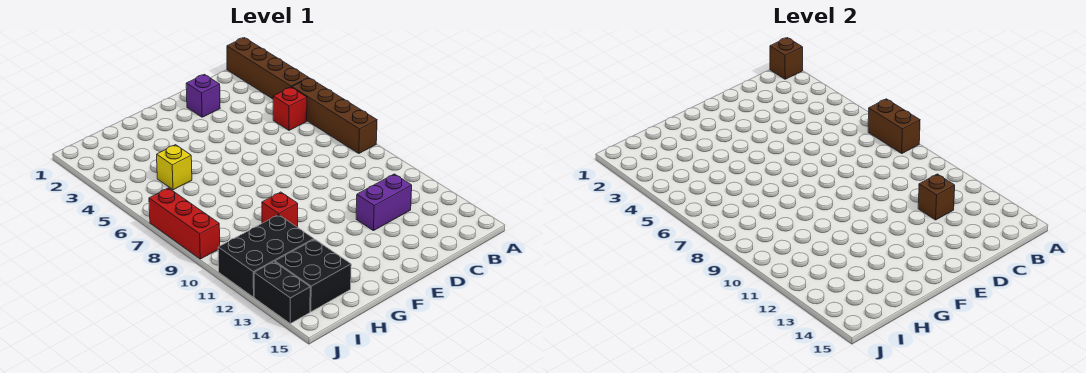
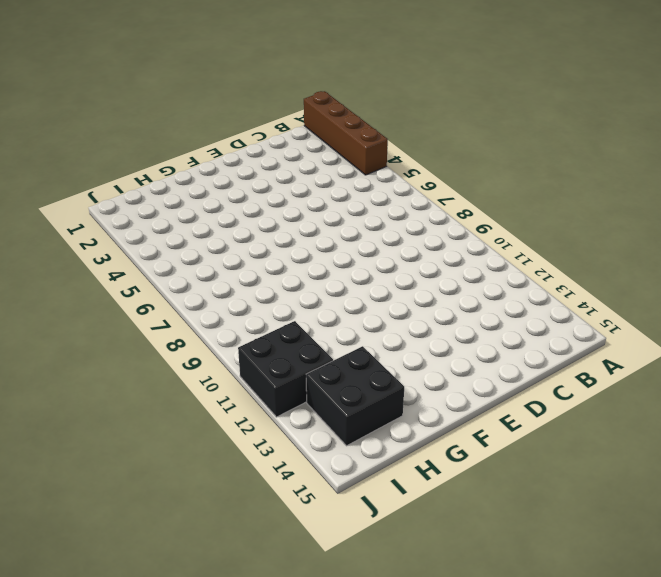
black 2x2 brick [238,321,333,417] -> black 2x3 brick [218,215,314,297]
none -> brown 1x4 brick [292,78,377,154]
none -> red 1x1 brick [273,87,307,130]
none -> purple 1x2 brick [356,174,412,231]

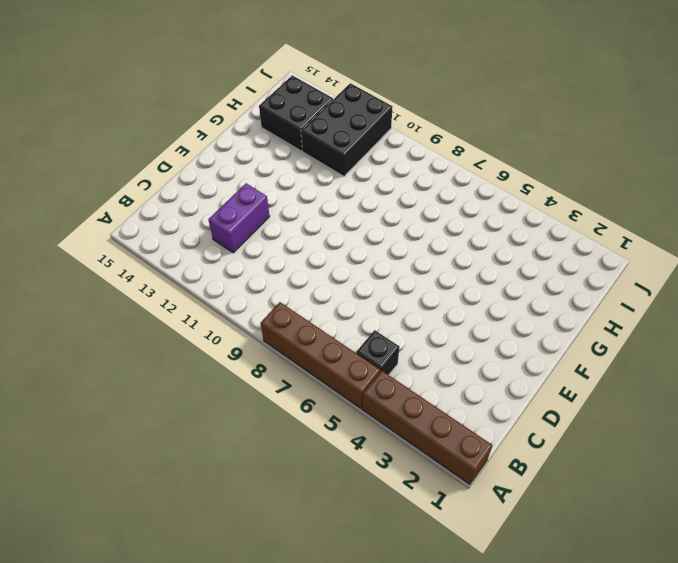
black 1x1 brick [356,330,399,375] -> red 1x1 brick [273,87,307,130]
none -> purple 1x1 brick [186,74,220,117]
none -> red 1x1 brick [262,192,298,227]
none -> yellow 1x1 brick [157,145,192,190]

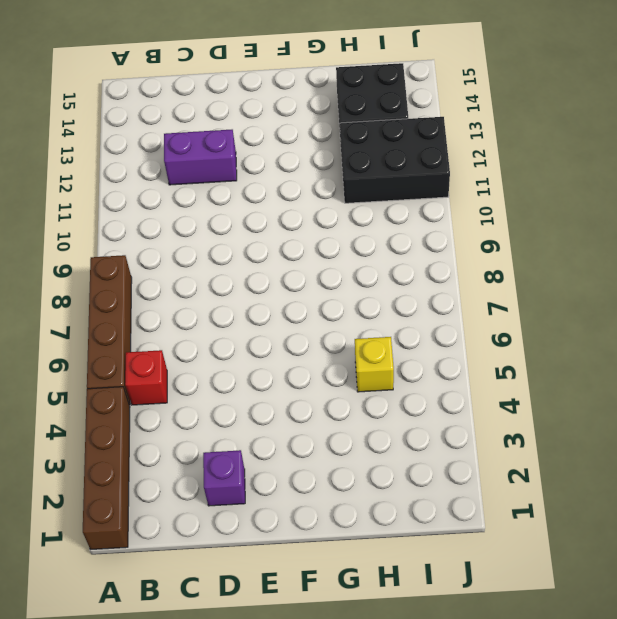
none -> red 1x1 brick [262,192,298,227]
none -> red 1x3 brick [149,188,220,259]
none -> black 1x2 brick [254,262,310,323]

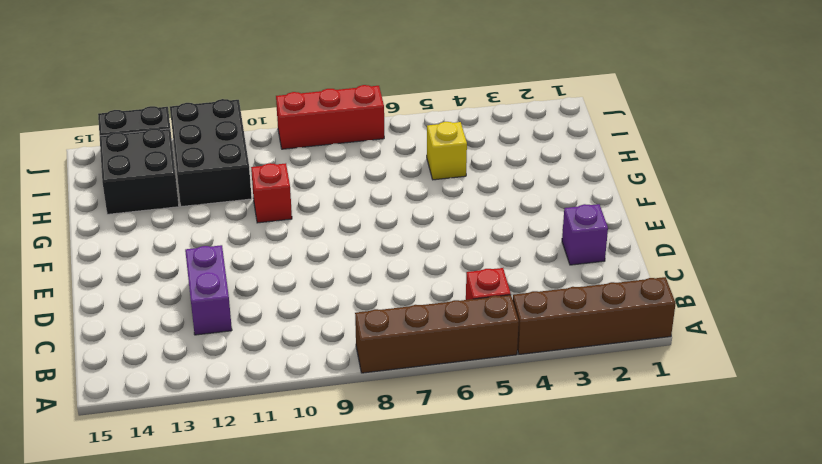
none -> brown 1x1 brick [770,38,803,79]
none -> brown 1x2 brick [868,99,920,154]
none -> brown 1x1 brick [918,174,955,220]

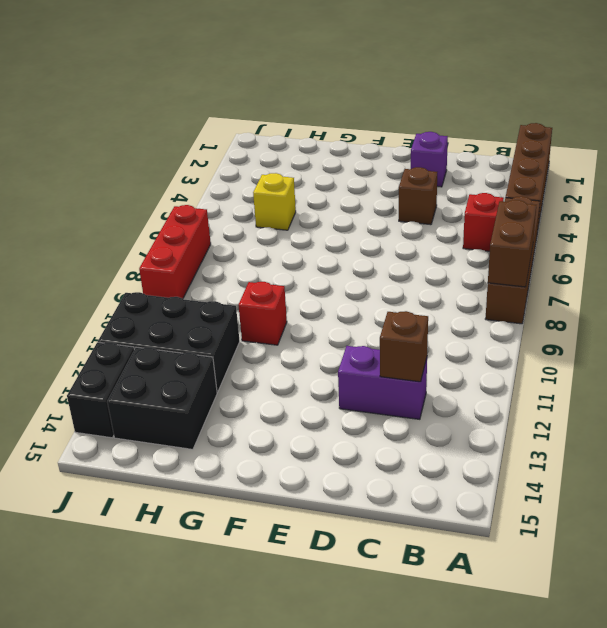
brown 1x1 brick [399,167,437,225] -> brown 1x1 brick moved to [770,38,803,79]

